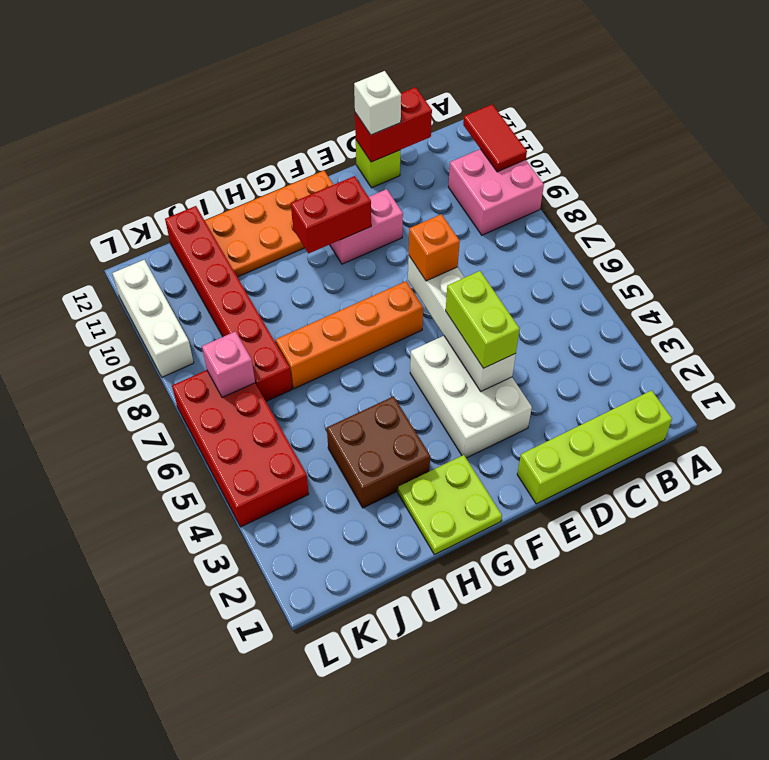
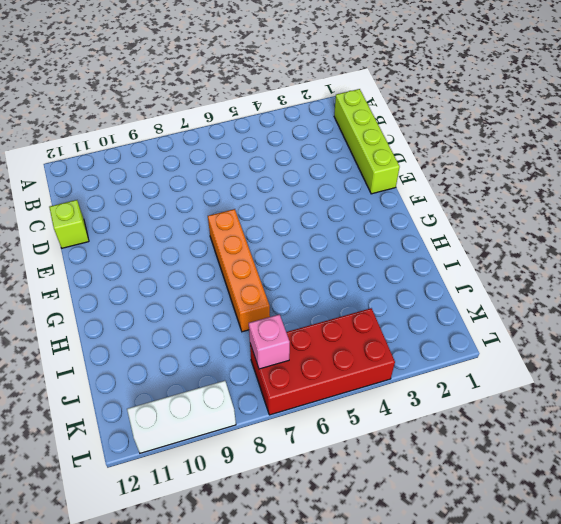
none -> pink 2x2 brick [448,149,544,235]
none -> white 2x3 brick [410,336,532,458]
none -> pink 1x2 brick [330,189,403,264]

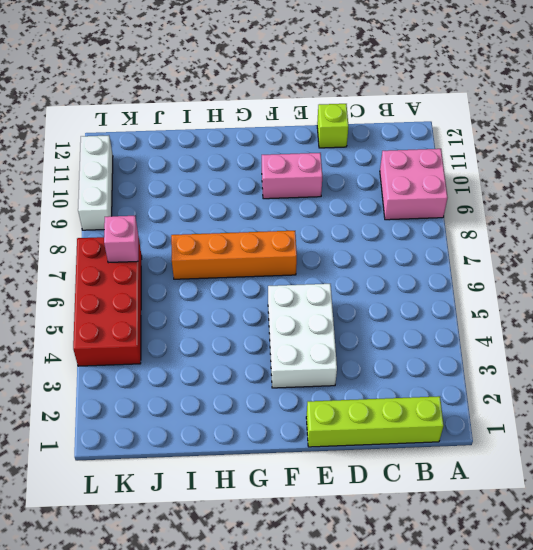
none -> orange 2x4 plate [205,171,333,277]
none -> lime 2x2 plate [398,455,502,555]
none -> brown 2x2 brick [327,396,430,508]

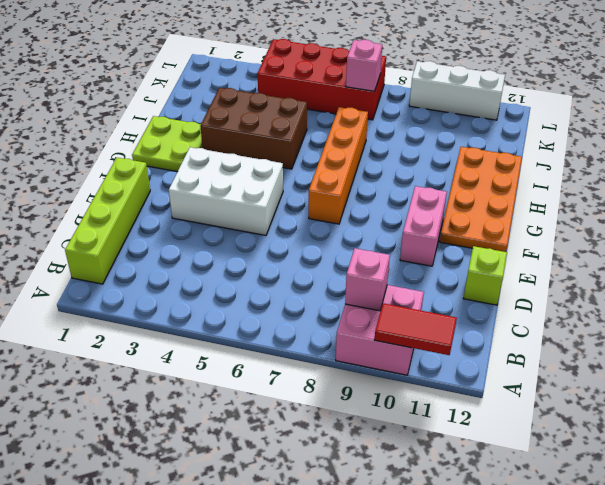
pink 1x1 brick [345,248,390,311] -> none
brown 2x3 brick [200,88,307,169] -> brown 2x2 brick [327,396,430,508]
none -> red 1x6 brick [165,206,292,401]
none -> red 1x2 brick [355,87,432,162]
none -> white 1x4 brick [408,256,516,391]

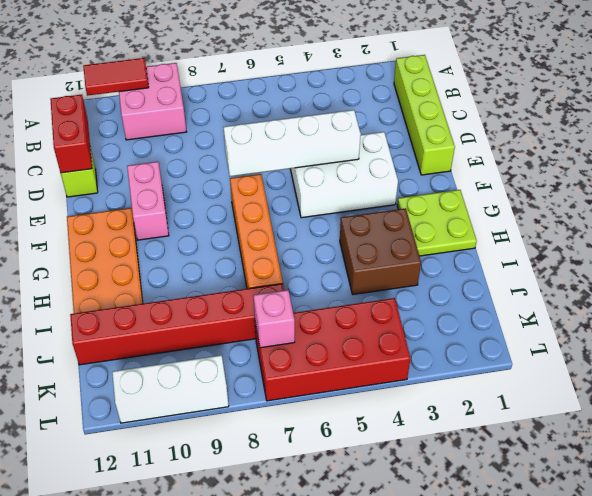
none -> red 1x2 brick [291,176,371,254]
none -> white 1x1 brick [354,71,401,135]
none -> lime 1x2 brick [446,271,520,368]

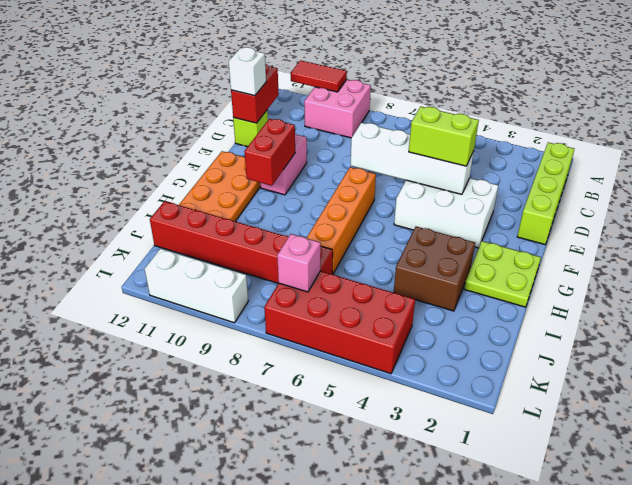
none -> orange 1x1 brick [409,214,460,281]

